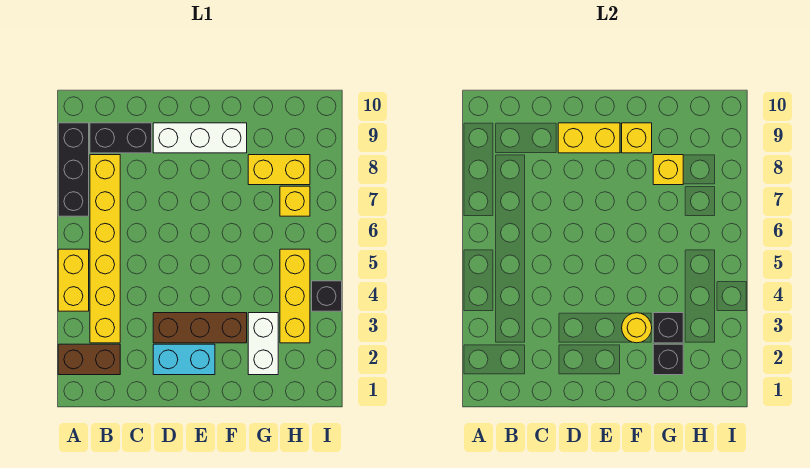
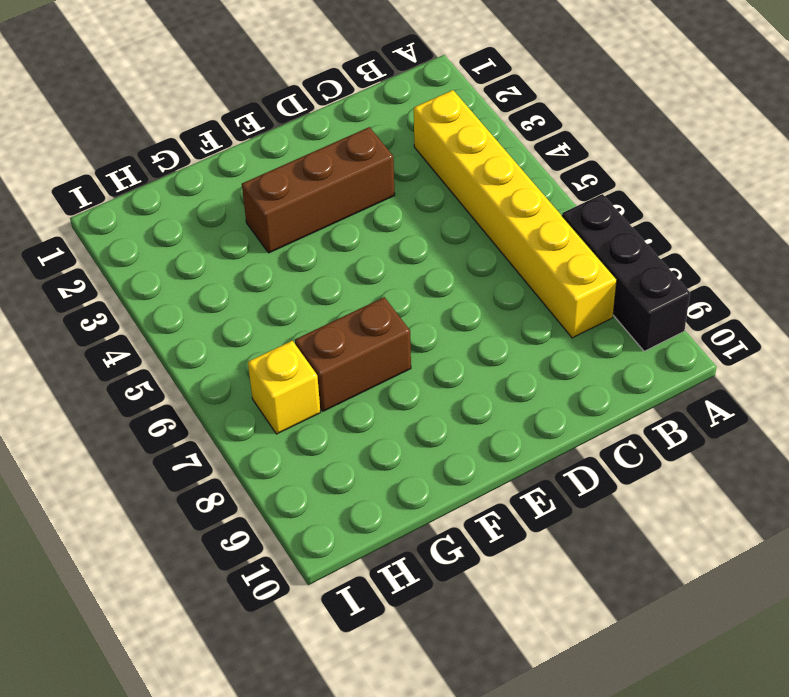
brown 1x2 brick [295,297,411,411] -> brown 1x2 brick moved to [58,344,120,375]
none -> yellow 1x2 brick [58,249,89,311]
none -> black 1x2 brick [90,123,152,153]
none -> cyan 1x2 brick [153,344,215,375]

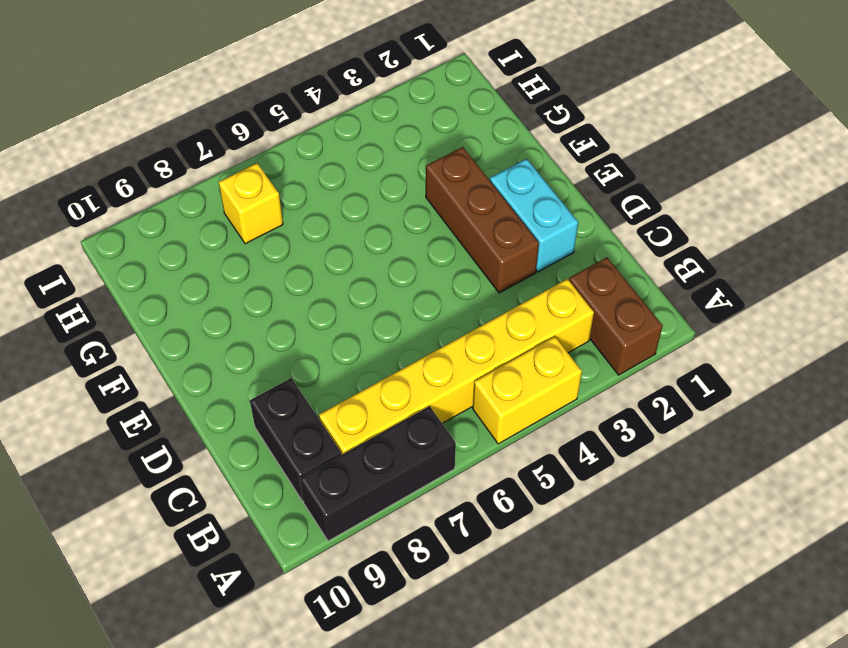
none -> white 1x3 brick [153,123,247,153]
none -> white 1x2 brick [248,313,278,375]
none -> yellow 1x2 brick [248,155,310,185]

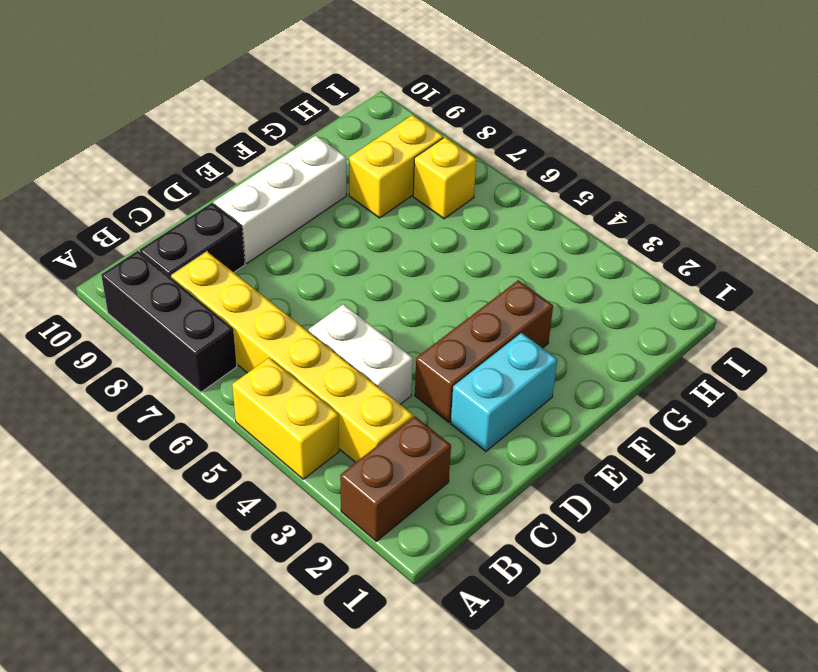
white 1x2 brick [309,304,413,404] -> white 1x2 brick moved to [248,313,278,375]
none -> yellow 1x3 brick [280,249,310,343]
none -> black 1x1 brick [312,281,342,311]
none -> yellow 1x2 brick [558,123,620,153]

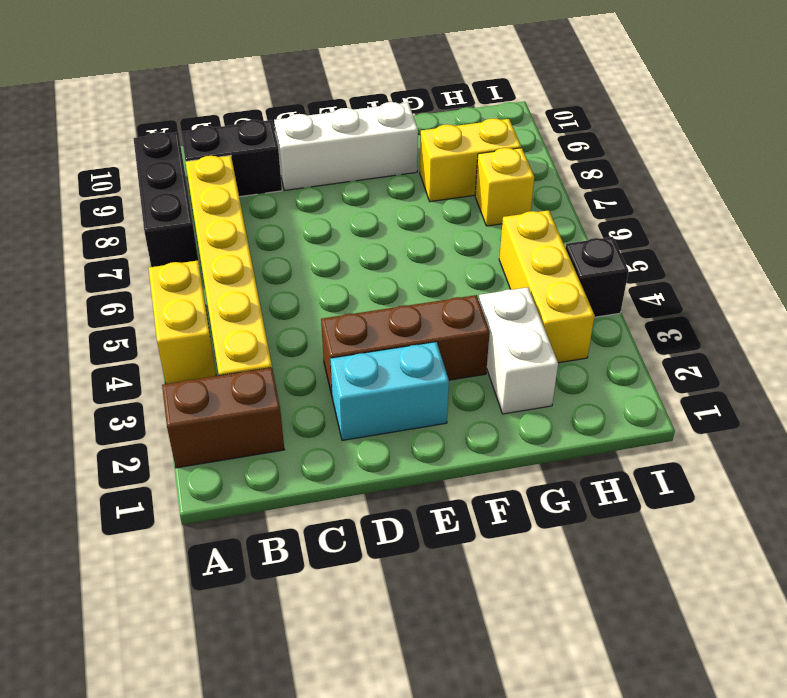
none -> yellow 1x2 brick [558,123,620,153]
none -> yellow 1x1 round brick [622,313,652,343]
none -> yellow 1x1 brick [622,123,652,153]

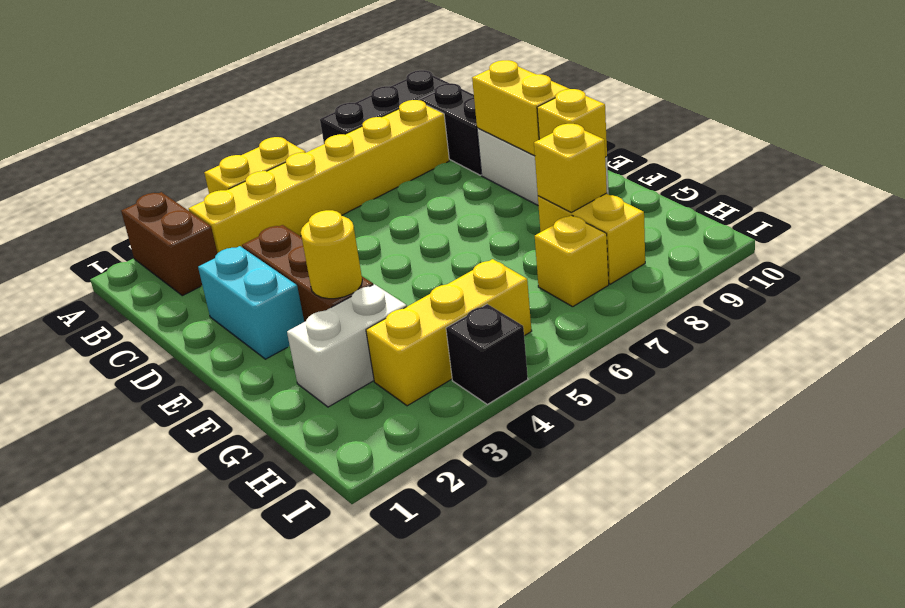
none -> black 1x1 brick [653,344,683,375]
none -> black 1x1 brick [653,313,683,343]

